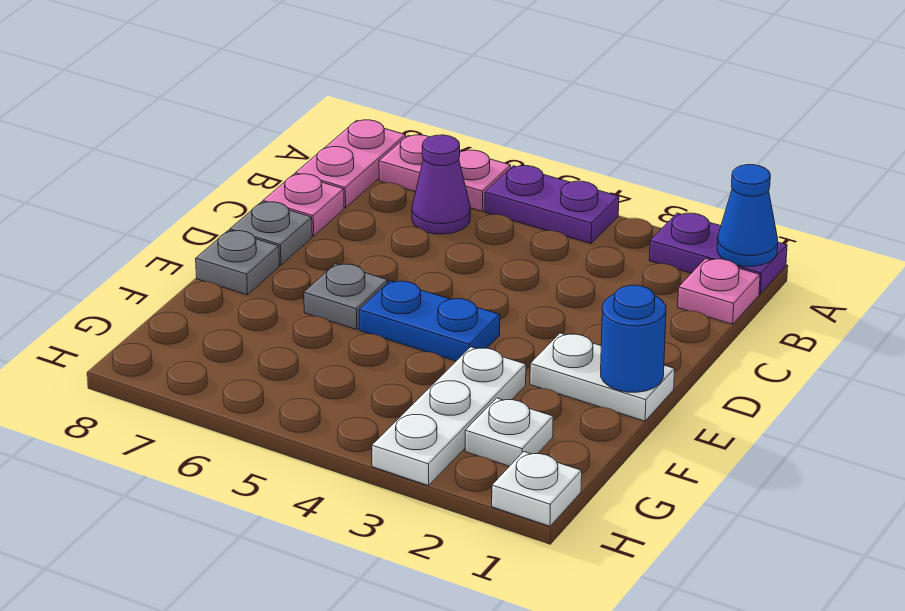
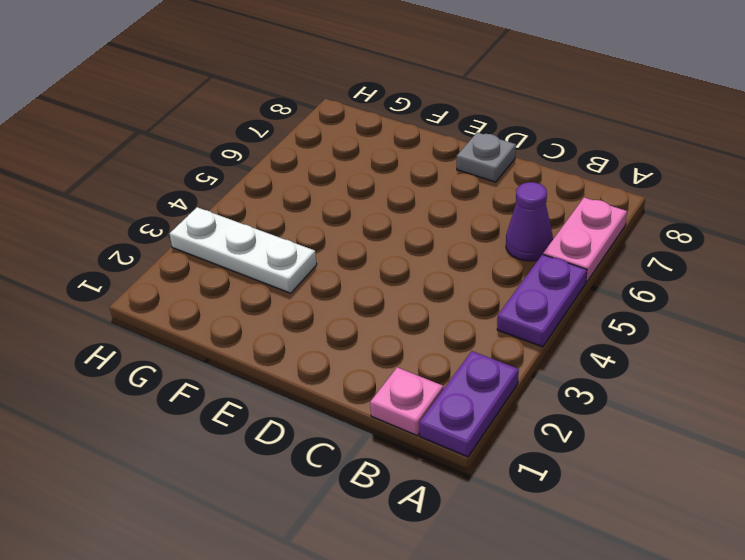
none -> pink 1x2 plate [296,120,406,208]
none -> pink 1x1 plate [263,174,344,236]
none -> white 1x2 plate [530,333,675,421]

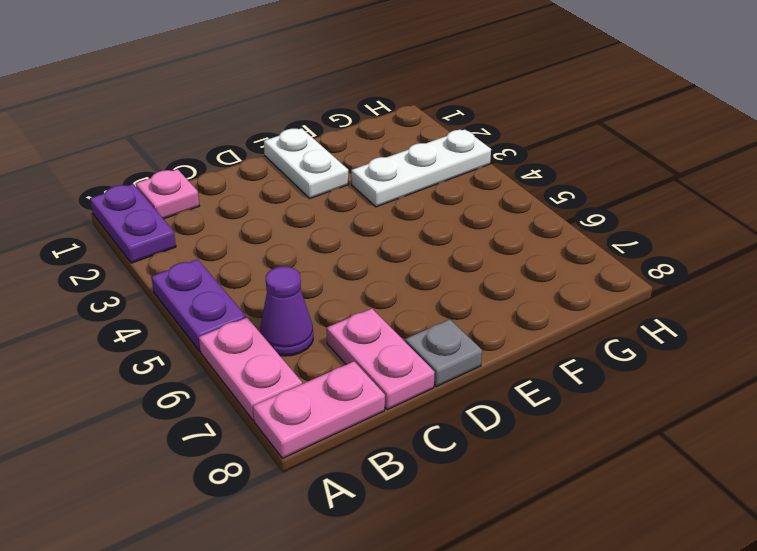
pink 1x2 plate [327,309,435,410] -> pink 1x1 plate [263,174,344,236]
none -> blue 1x2 plate [359,281,500,361]
none -> grey 1x1 plate [304,264,388,330]
none -> grey 1x1 plate [196,230,280,295]

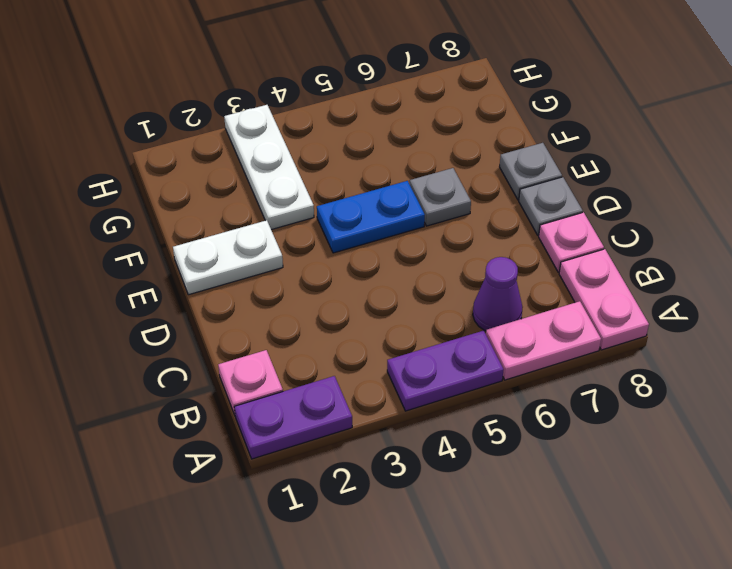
none -> white 1x1 plate [465,398,553,466]
none -> white 1x1 plate [492,452,582,526]
none -> blue 1x1 cone [717,165,778,266]

